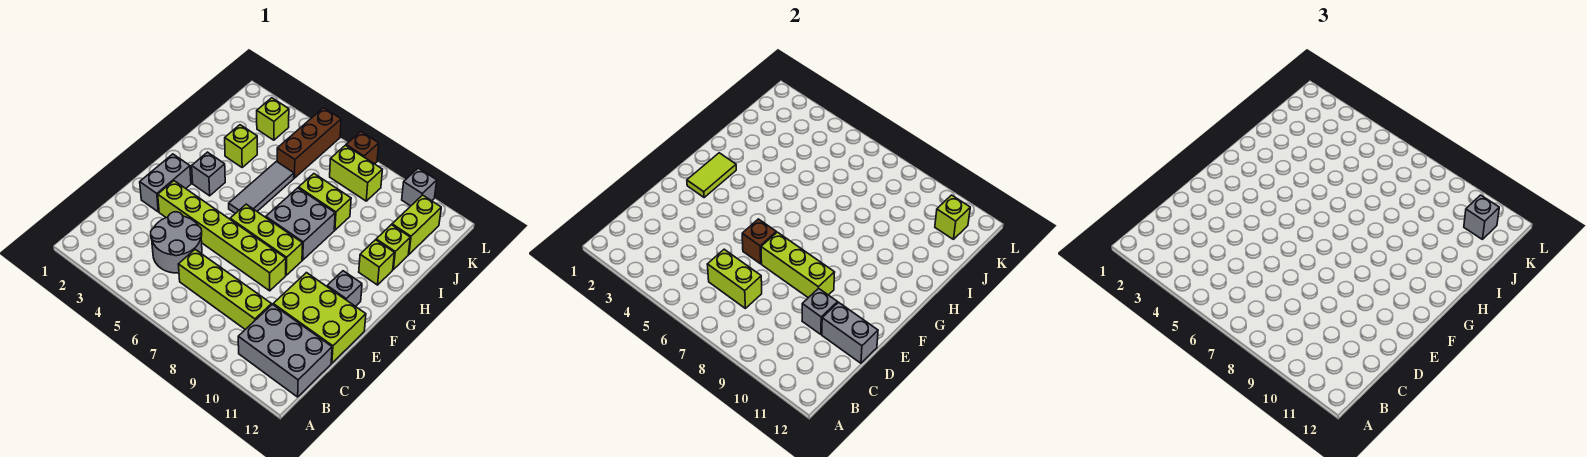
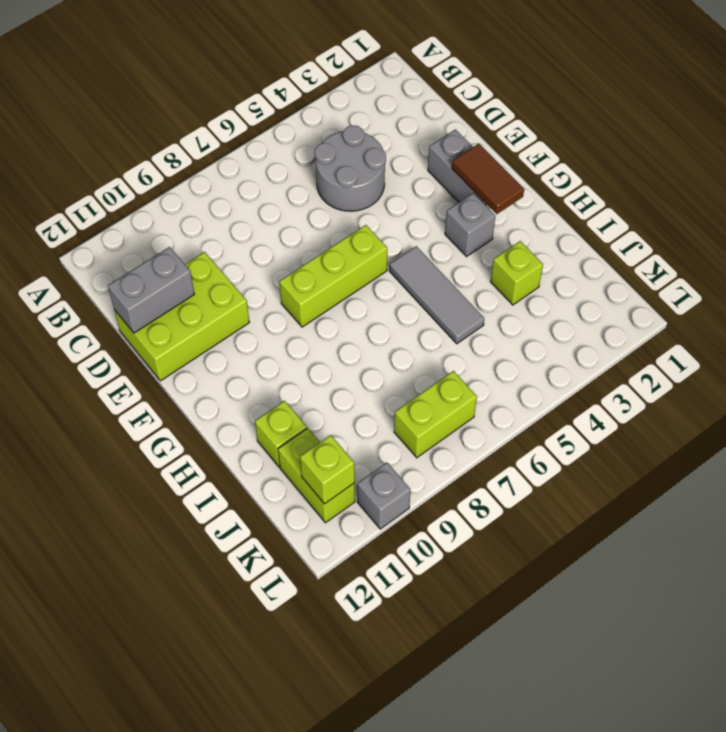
brown 1x2 tile [452,143,524,214] -> lime 1x2 tile [687,153,736,198]
none -> grey 2x3 brick [238,305,332,397]
none -> lime 1x4 brick [178,249,272,329]
none -> lime 1x6 brick [158,181,286,291]

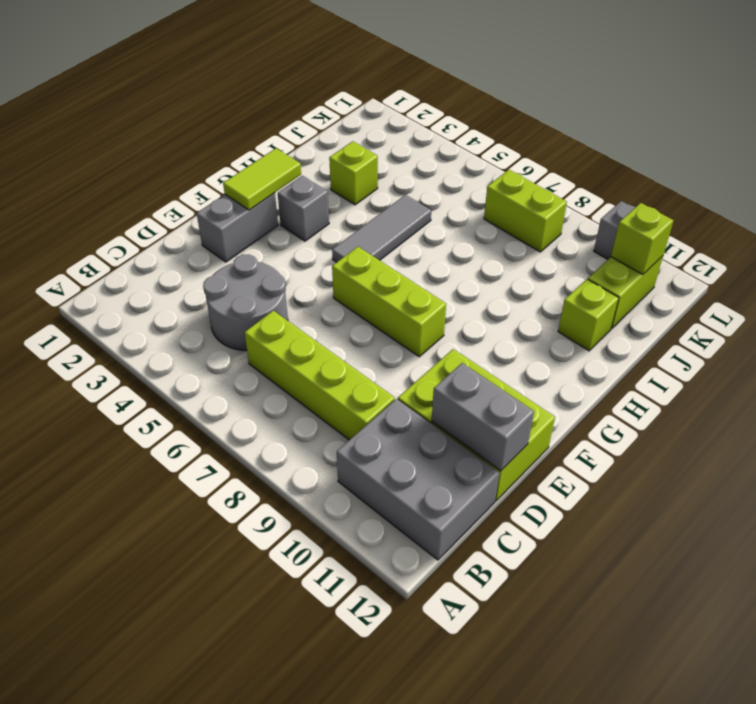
none -> lime 1x6 brick [158,181,286,291]
none -> grey 1x1 brick [327,271,362,306]
none -> grey 2x2 brick [266,188,335,260]

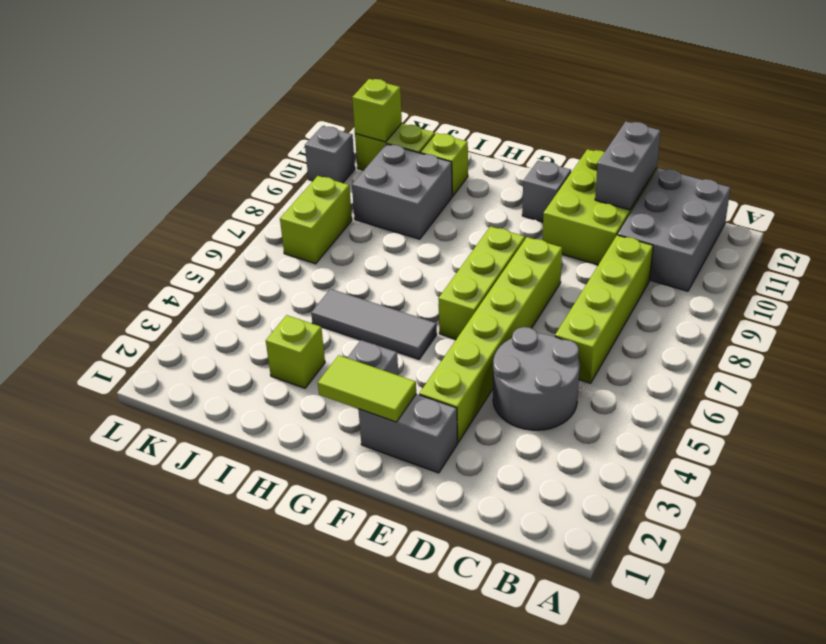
grey 2x2 brick [352,144,452,239] -> grey 2x2 brick moved to [266,188,335,260]
none -> lime 1x1 brick [359,240,394,285]
none -> lime 1x2 brick [299,174,351,230]
none -> brown 1x3 brick [277,108,341,178]

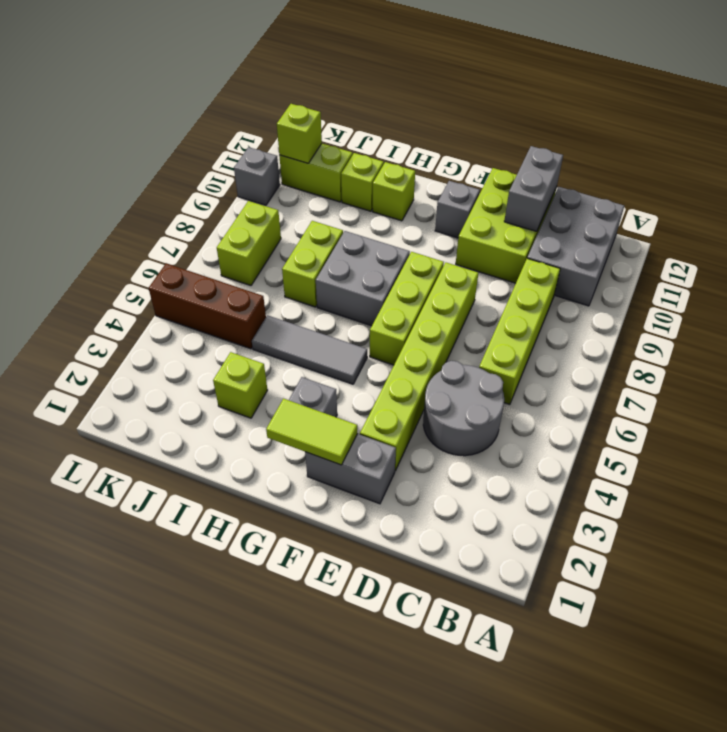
none -> lime 1x1 brick [257,98,289,140]
none -> brown 1x1 brick [346,132,379,164]
none -> lime 1x2 brick [707,249,762,308]

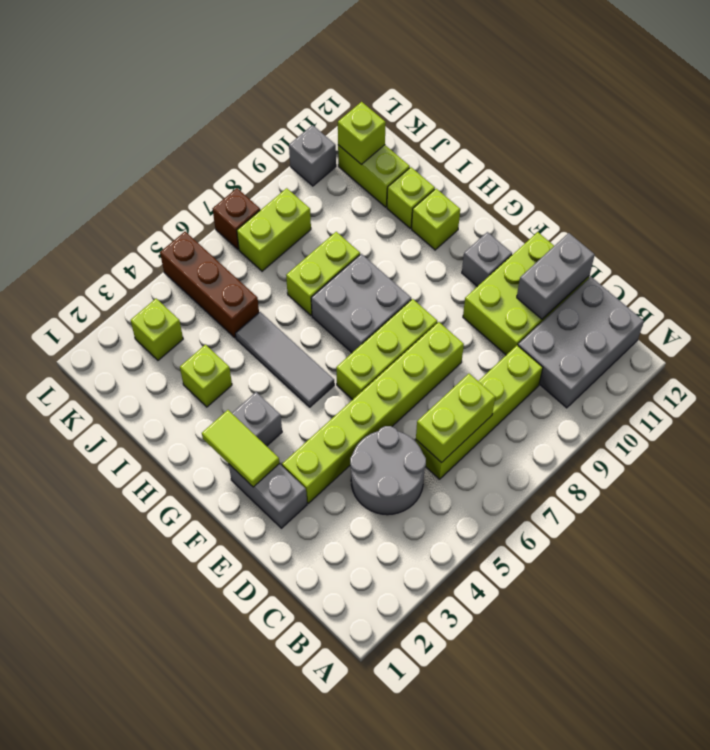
none -> grey 1x1 brick [802,288,838,334]
none -> brown 1x1 brick [742,219,776,264]
none -> lime 1x3 brick [761,232,835,298]

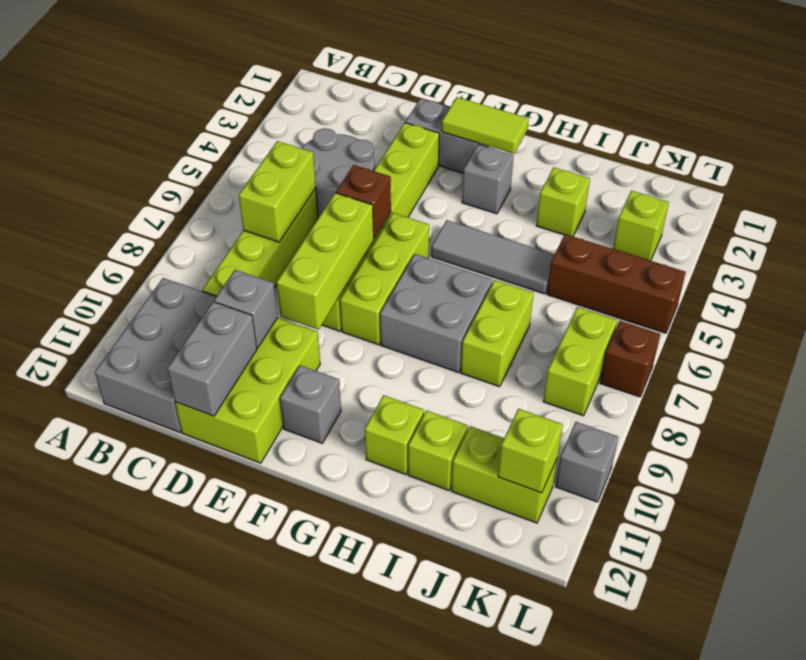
none -> grey 1x1 brick [1464,195,1499,239]

